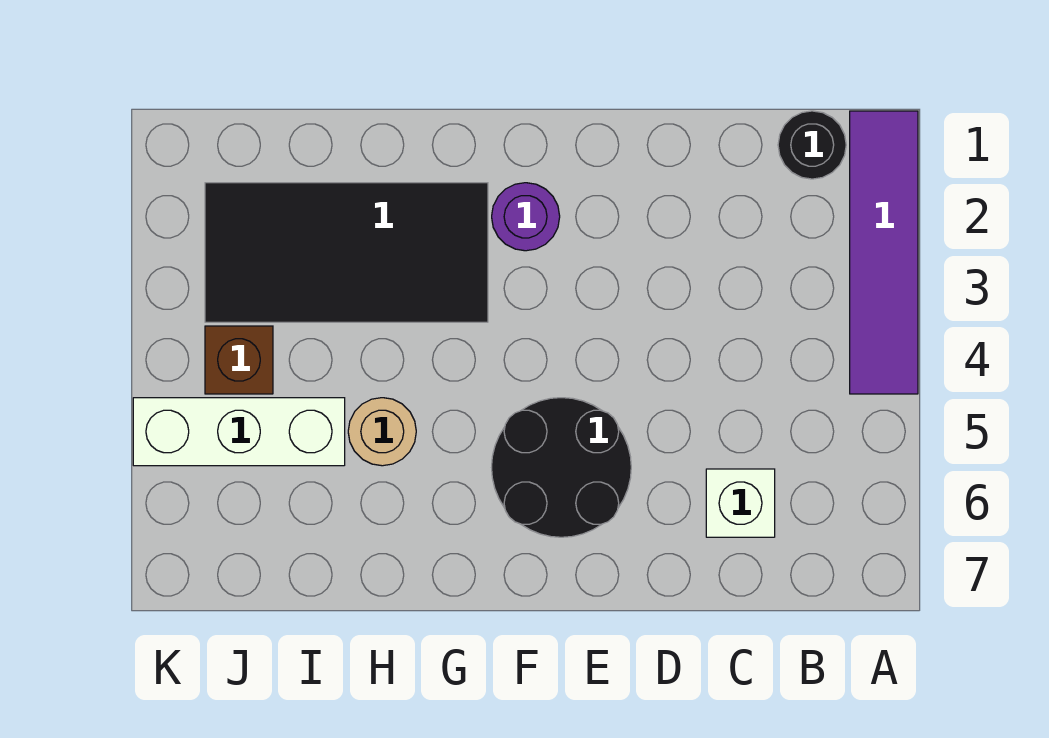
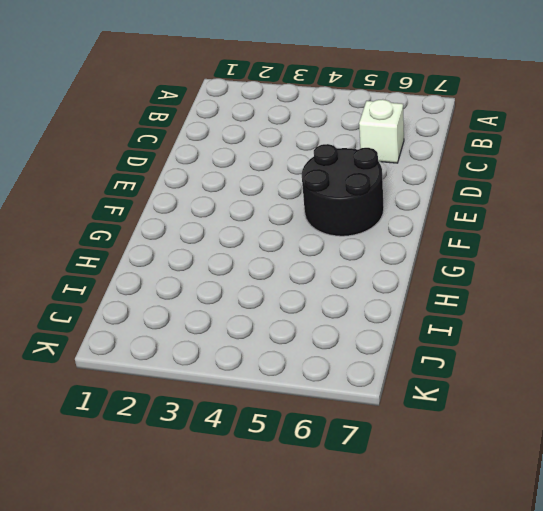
none -> purple 1x4 tile [850,111,918,394]
none -> black 1x1 round brick [778,111,846,179]

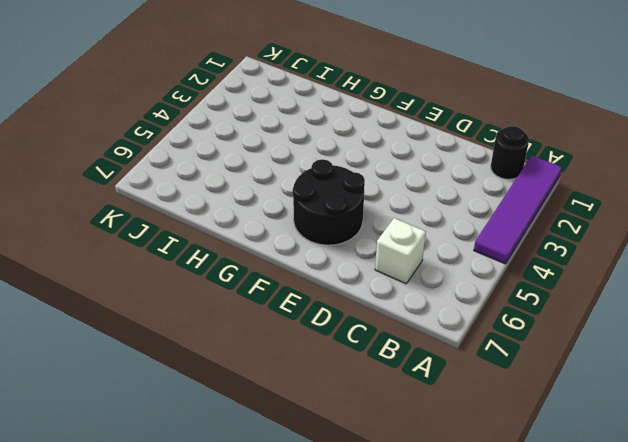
none -> purple 1x1 round brick [492,183,560,251]
none -> black 2x4 tile [205,183,488,322]

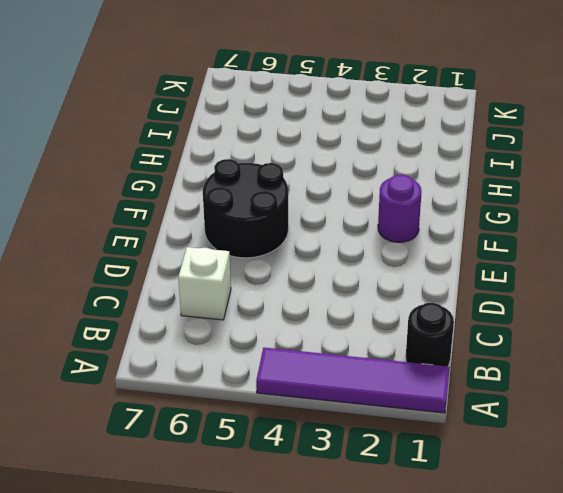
none -> black 2x4 tile [205,183,488,322]
none -> tan 1x1 round brick [348,398,416,466]

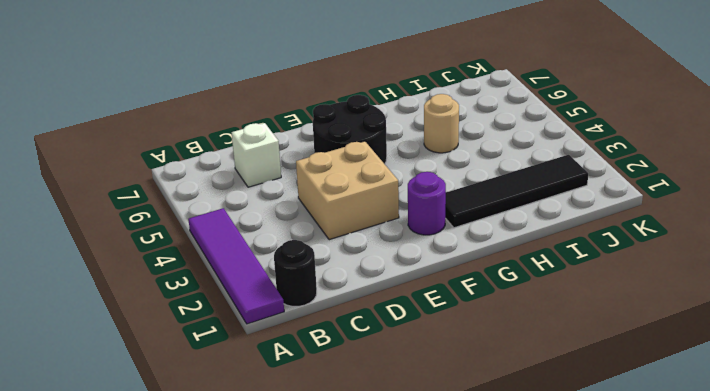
tan 2x2 brick [296,141,399,240] -> none
black 1x4 tile [445,155,588,228] -> black 2x4 tile [205,183,488,322]
none -> white 1x3 brick [133,398,345,466]
none -> brown 1x1 brick [205,326,273,394]

